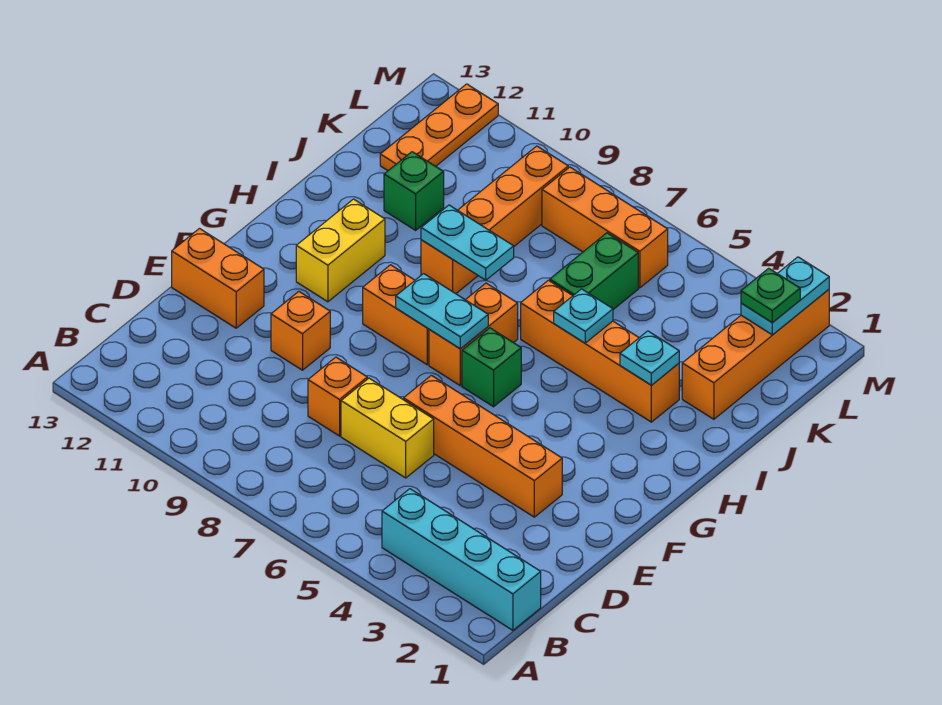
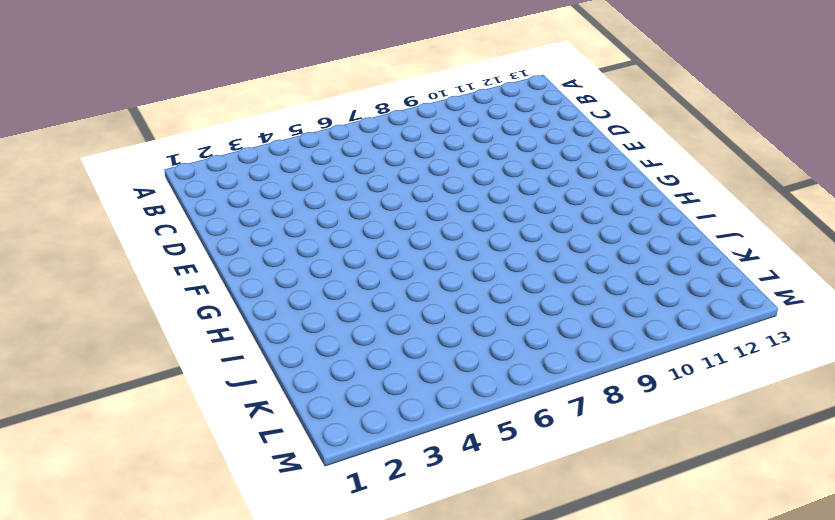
none -> cyan 1x4 brick [382,489,541,630]
none -> yellow 1x2 brick [341,378,434,478]
none -> orange 1x1 brick [308,357,367,436]

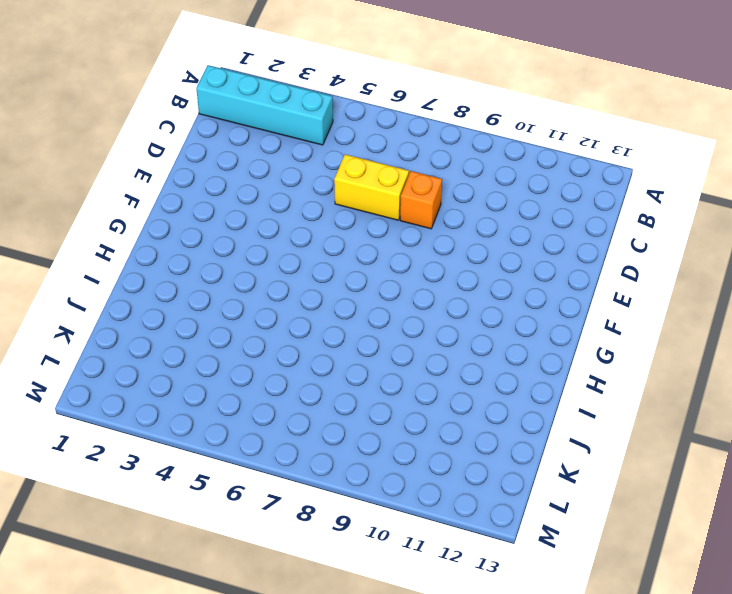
none -> orange 1x4 brick [404,375,562,517]
none -> orange 1x1 brick [271,292,330,370]
none -> orange 1x2 brick [172,229,264,328]

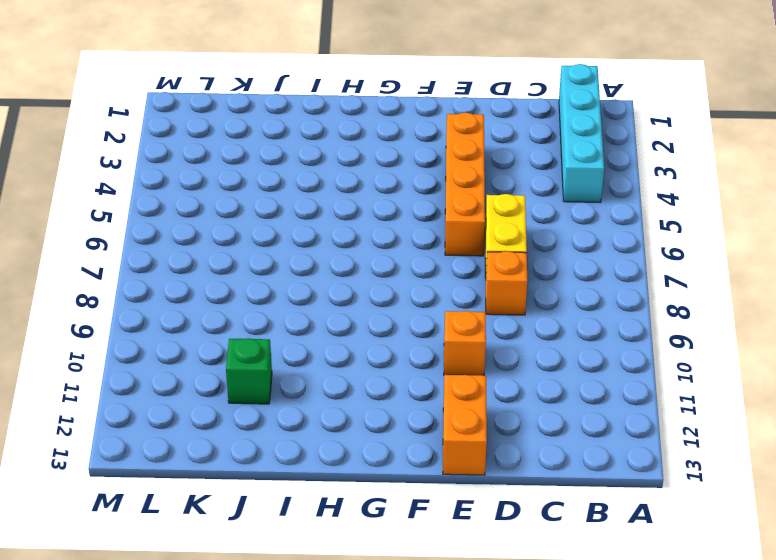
none -> green 1x1 brick [462,328,521,407]
none -> orange 1x2 brick [429,283,518,386]
none -> orange 1x2 brick [363,265,429,365]

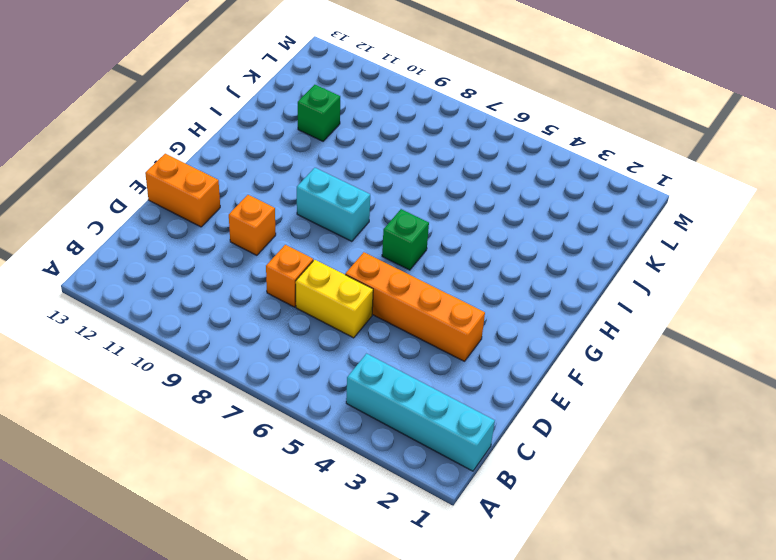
cyan 1x2 brick [297,168,370,241] -> orange 1x2 brick [363,265,429,365]
none -> orange 1x2 brick [429,283,518,386]
none -> yellow 1x2 brick [296,199,385,302]
none -> orange 1x4 brick [521,280,679,422]

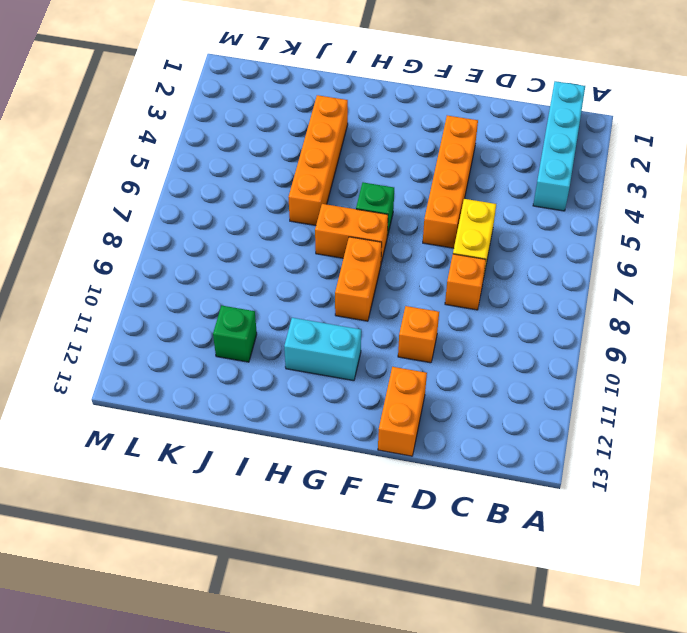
cyan 1x2 brick [284,318,361,381] -> yellow 1x2 brick [296,199,385,302]
none -> orange 1x4 brick [421,146,568,294]
none -> orange 1x4 brick [682,289,829,419]
none -> green 1x2 brick [550,233,638,309]

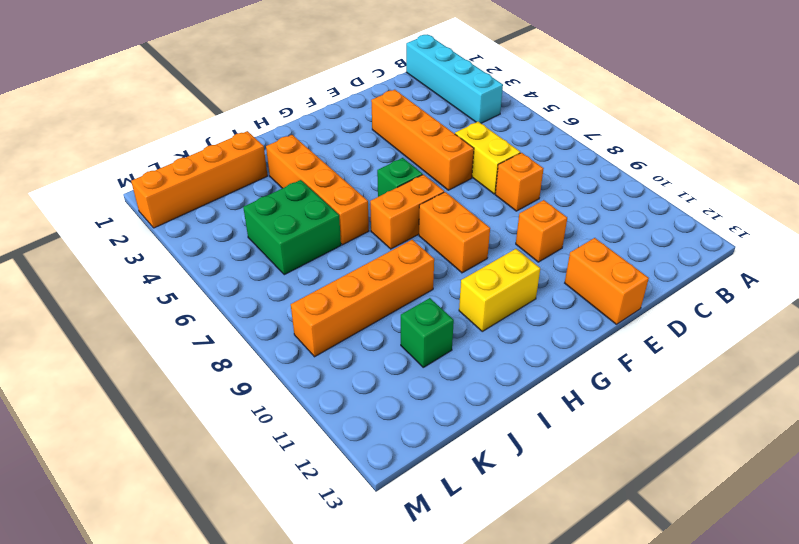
green 2x2 brick [243,180,341,275] -> green 1x2 brick [550,233,638,309]
none -> orange 1x3 plate [380,84,498,171]
none -> orange 1x3 brick [542,167,668,288]
none -> cyan 1x2 plate [396,274,488,349]

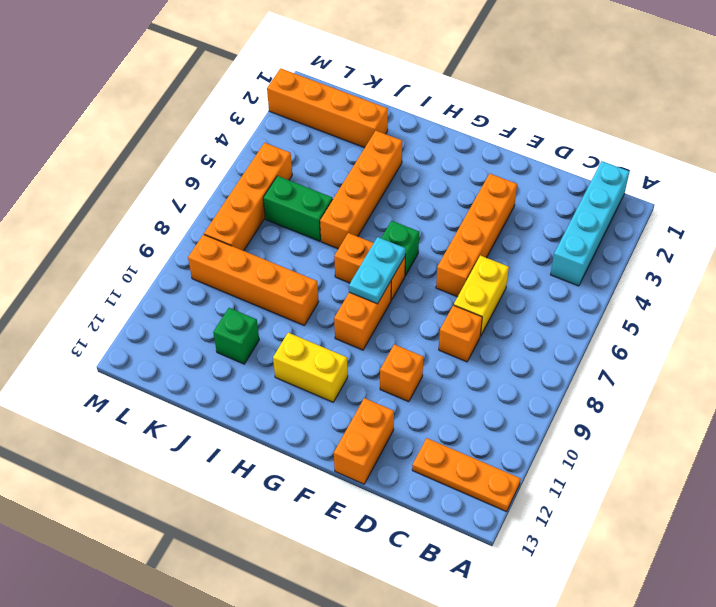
orange 1x3 plate [412,438,521,512] -> orange 1x3 plate moved to [380,84,498,171]
orange 1x4 brick [204,143,292,251] -> orange 1x3 brick [542,167,668,288]
none -> cyan 1x1 plate [620,331,679,385]
none -> cyan 1x1 plate [554,289,613,343]
none -> cyan 1x2 plate [421,205,514,280]

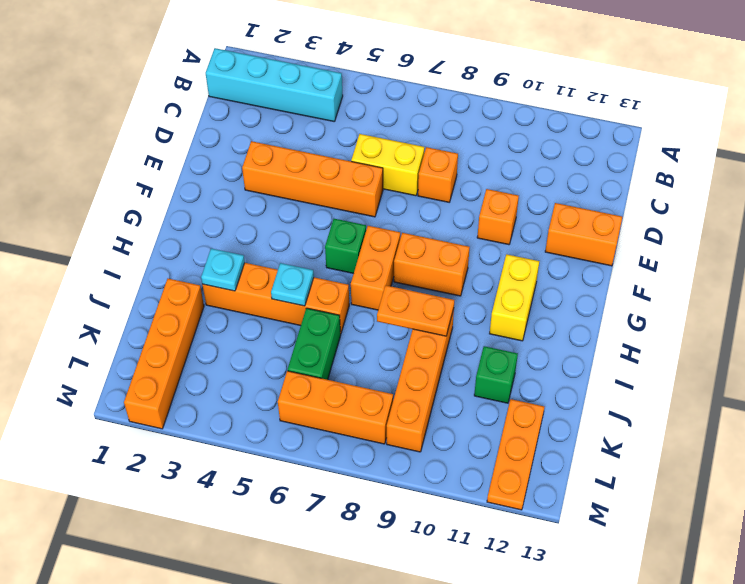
orange 1x2 plate [377,285,454,336] -> cyan 1x2 plate [421,205,514,280]
none -> cyan 1x2 plate [396,274,488,349]
none -> cyan 1x2 plate [741,257,829,335]
none -> green 1x1 plate [741,268,800,323]

